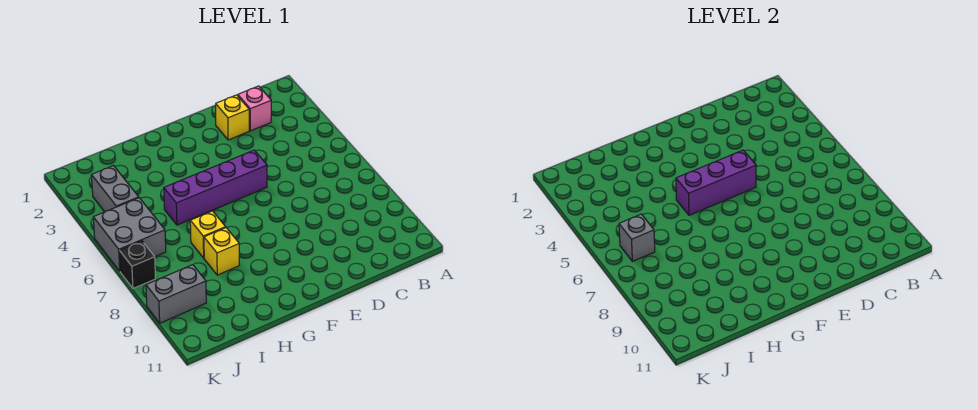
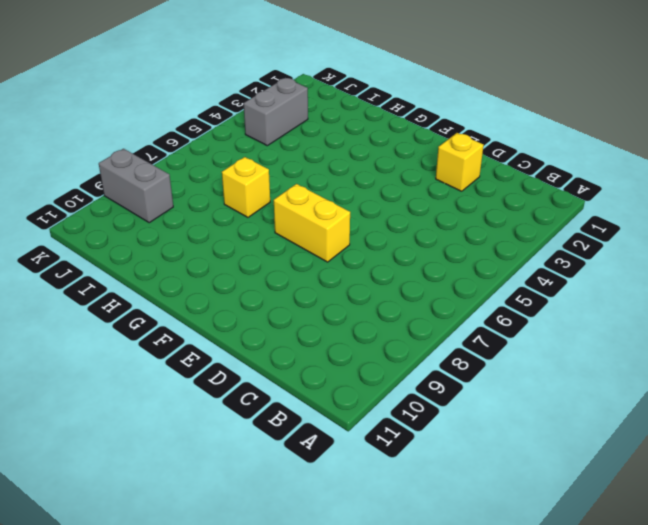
yellow 1x2 brick [274,184,350,262] -> none
none -> pink 1x1 brick [238,86,271,131]
none -> purple 1x4 brick [164,150,267,225]

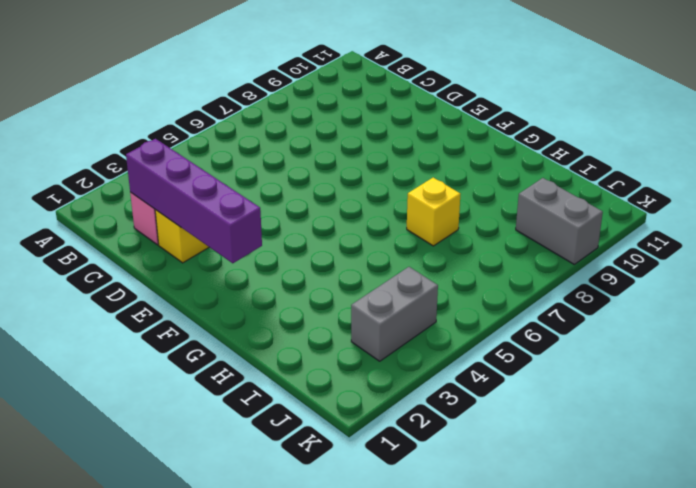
purple 1x4 brick [126,139,262,263] -> purple 1x4 brick moved to [164,150,267,225]
none -> yellow 1x1 brick [204,228,239,275]
none -> grey 2x2 brick [93,198,166,271]

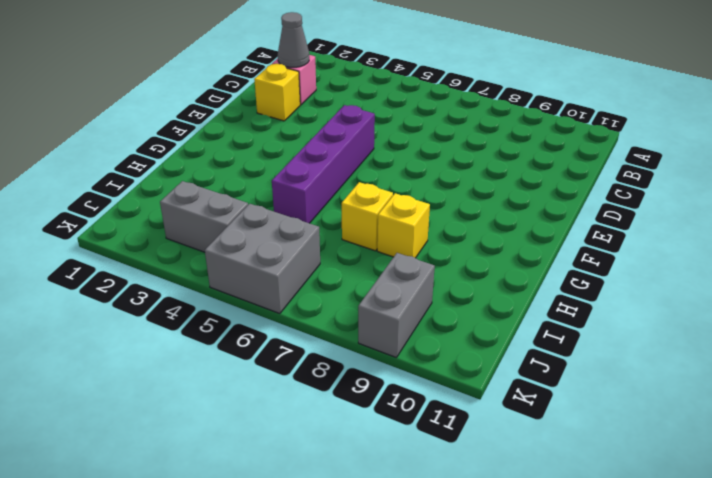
grey 1x1 cone [278,12,309,67] -> none
none -> black 1x1 brick [119,241,156,288]
none -> purple 1x3 brick [676,150,756,215]

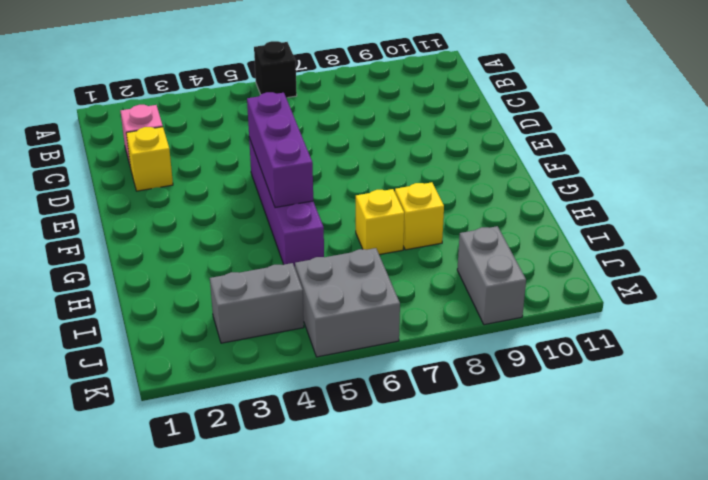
black 1x1 brick [254,41,297,97] -> black 1x1 brick moved to [119,241,156,288]
none -> grey 1x1 brick [619,214,655,261]

